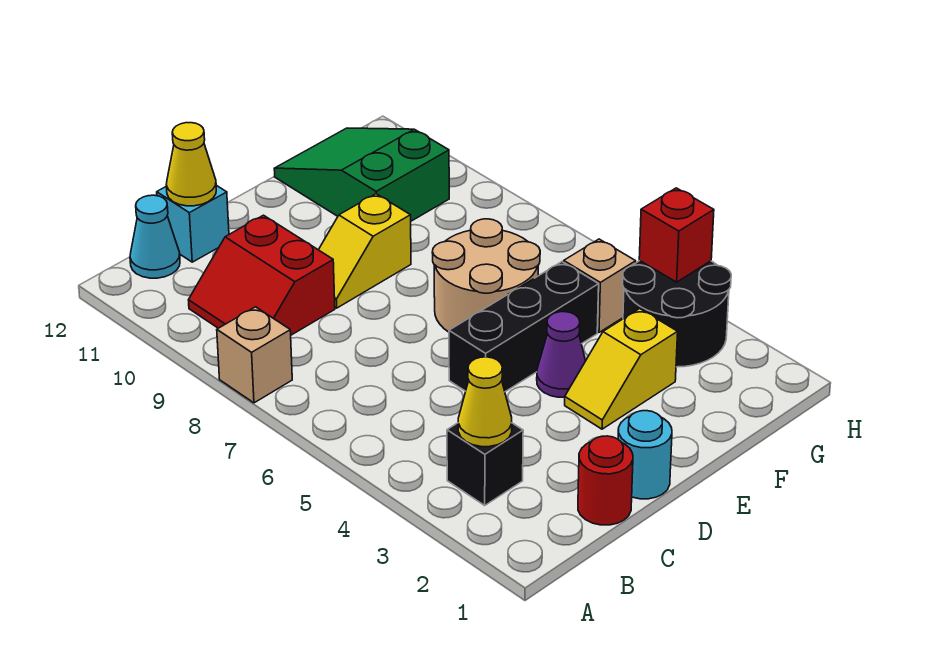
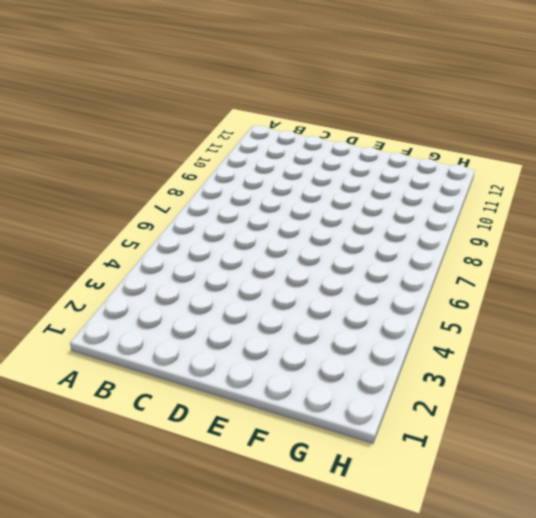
none -> tan 1x1 brick [217,307,292,403]
none -> black 1x1 brick [447,423,523,505]
none -> red 2x2 slope [189,215,335,335]

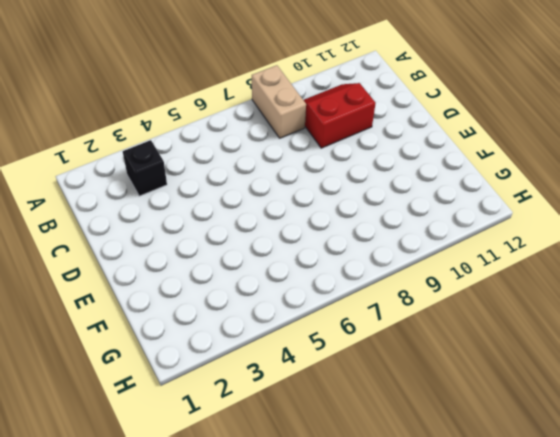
tan 1x2 brick [252,65,306,138] -> tan 1x1 brick [217,307,292,403]
none -> cyan 1x1 cone [130,195,180,278]
none -> red 1x1 round brick [578,436,633,525]
none -> cyan 1x1 brick [157,185,229,262]

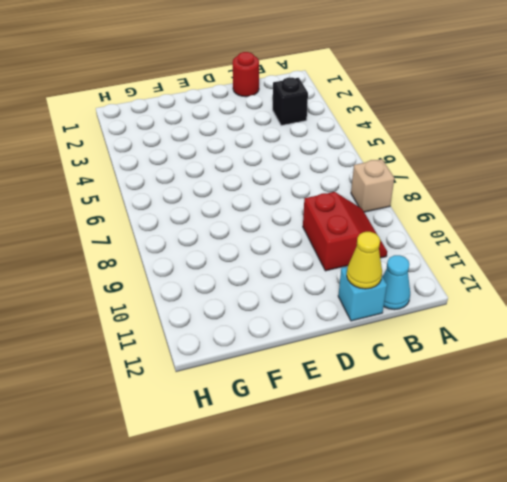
none -> cyan 1x1 round brick [618,411,672,499]
none -> black 1x3 brick [449,262,599,392]
none -> yellow 1x2 slope [319,194,411,308]

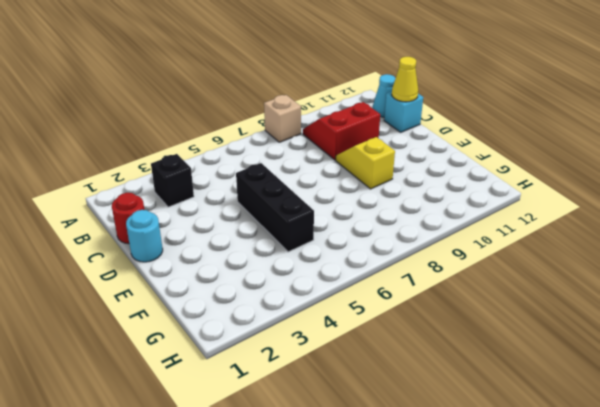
none -> yellow 1x2 slope [565,309,678,429]
none -> purple 1x1 cone [537,312,585,397]
none -> tan 2x2 round brick [432,219,540,332]

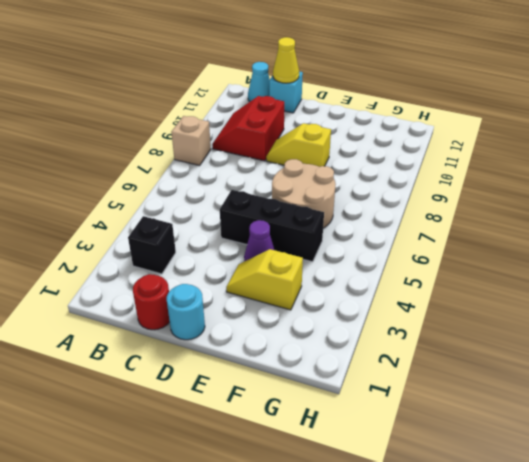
none -> green 2x3 slope [274,128,449,221]
none -> black 2x2 round brick [623,261,731,367]
none -> tan 1x1 brick [564,239,636,332]

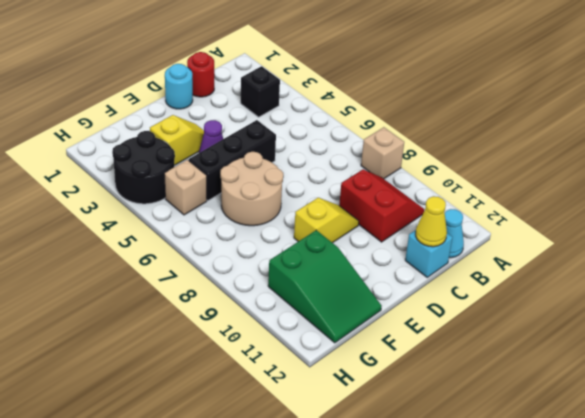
none -> yellow 1x1 cone [458,357,512,447]
none -> red 1x1 brick [639,188,714,282]

